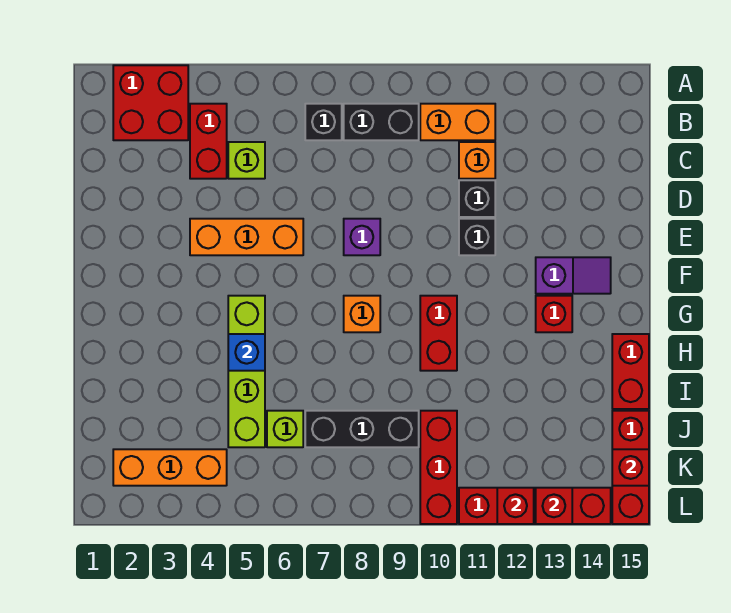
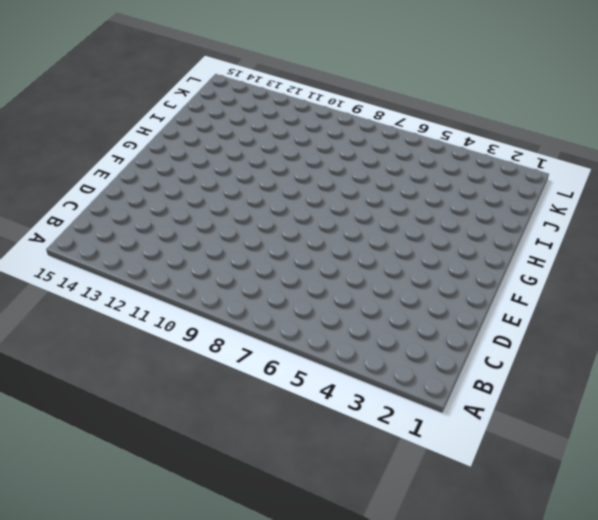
none -> red 2x2 brick [113,65,188,140]
none -> red 1x2 brick [190,104,227,179]
none -> black 1x1 brick [305,104,342,140]

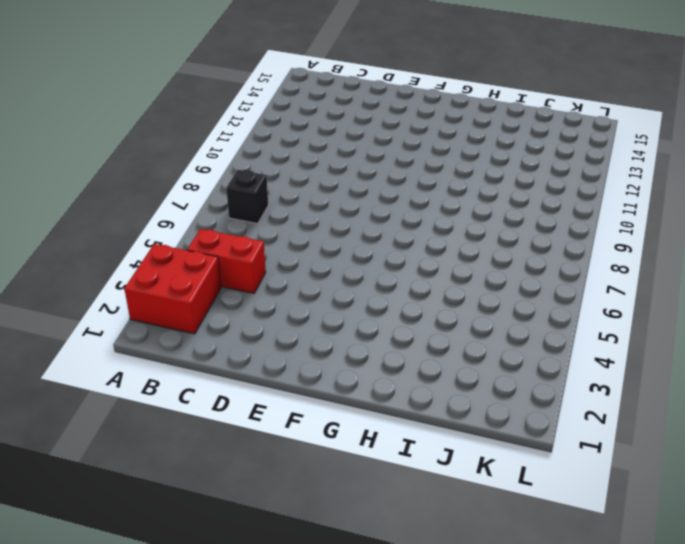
none -> black 1x2 brick [344,104,419,140]
none -> orange 1x2 brick [420,104,495,140]
none -> lime 1x1 brick [228,142,265,179]

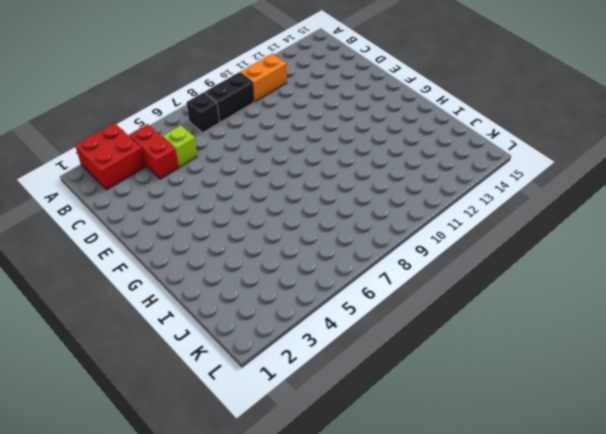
none -> orange 1x1 brick [459,142,495,179]
none -> black 1x1 brick [459,180,495,217]
none -> orange 1x3 brick [190,219,303,255]

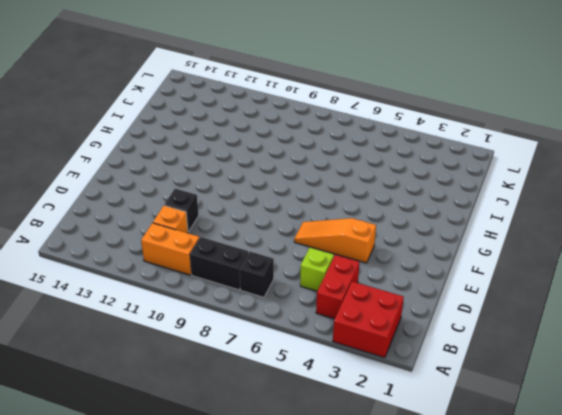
orange 1x3 slope [294,218,376,263] -> orange 1x3 brick [190,219,303,255]
none -> purple 1x1 brick [344,219,380,255]
none -> black 1x1 brick [459,219,495,255]
none -> purple 1x2 slope [536,257,611,294]

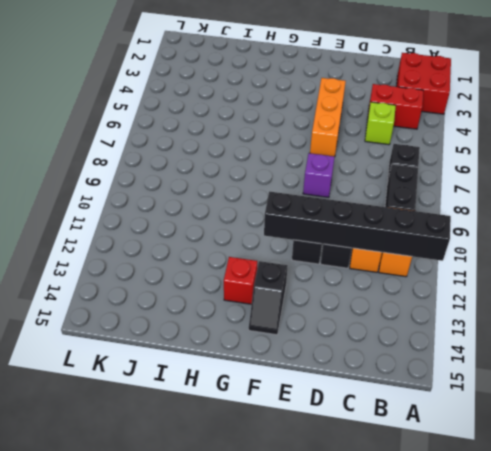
black 1x6 brick [264,191,451,261] -> none
black 1x2 slope [249,261,288,335] -> purple 1x2 slope [536,257,611,294]
none -> lime 1x4 brick [228,296,265,447]
none -> orange 1x1 brick [344,296,380,332]
none -> red 1x2 brick [420,296,457,371]

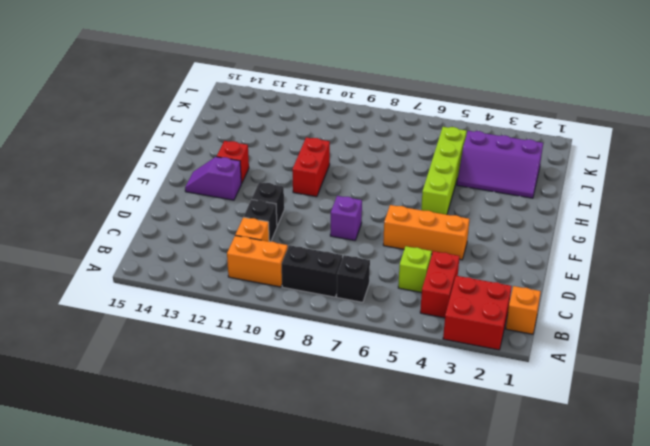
orange 1x1 brick [506,286,541,334] -> orange 1x1 brick moved to [344,296,380,332]
purple 2x3 slope [457,131,543,198] -> none
none -> red 1x2 brick [612,334,649,409]
none -> lime 1x1 brick [267,411,303,447]
none -> black 1x3 brick [305,411,419,447]

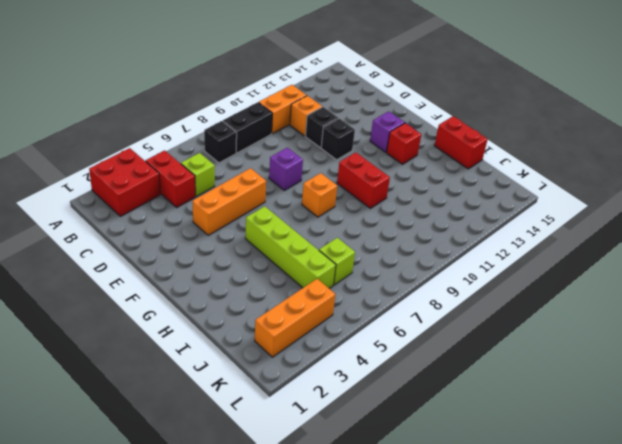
none -> black 1x3 brick [305,411,419,447]
none -> red 1x3 brick [420,411,457,524]
none -> red 1x3 brick [612,411,649,524]

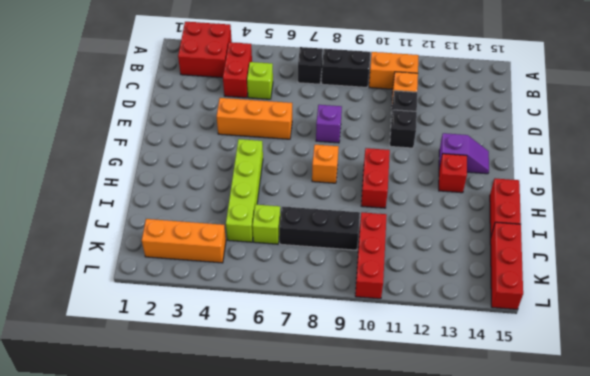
none -> red 1x4 brick [459,488,611,524]
none -> blue 1x1 brick [228,334,265,371]
none -> red 1x1 brick [612,449,649,486]

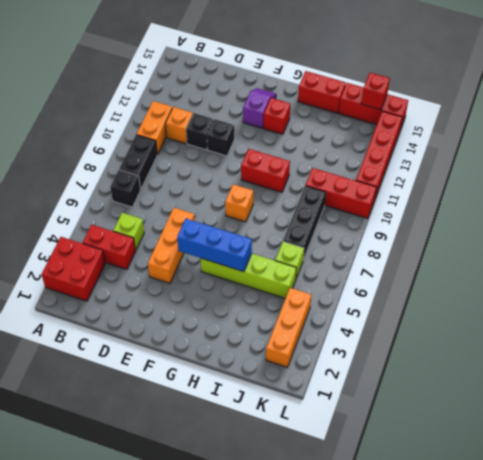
blue 1x3 brick [177,219,252,272] -> blue 1x1 brick [228,334,265,371]
none -> purple 1x1 brick [344,219,380,255]
none -> red 1x1 brick [497,488,534,524]
none -> red 1x1 brick [536,488,572,524]

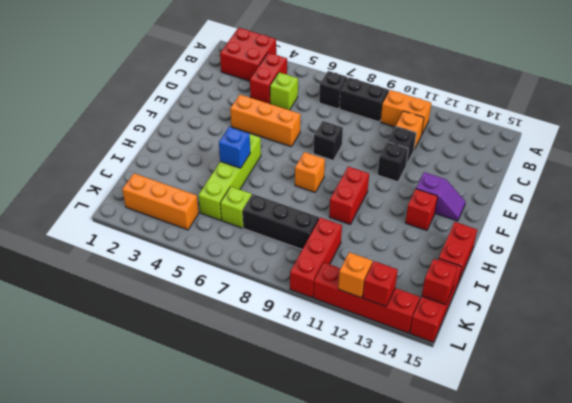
black 1x1 brick [313,121,343,160] -> purple 1x1 brick [344,219,380,255]
orange 1x1 brick [338,252,373,298] -> red 1x1 brick [497,488,534,524]

